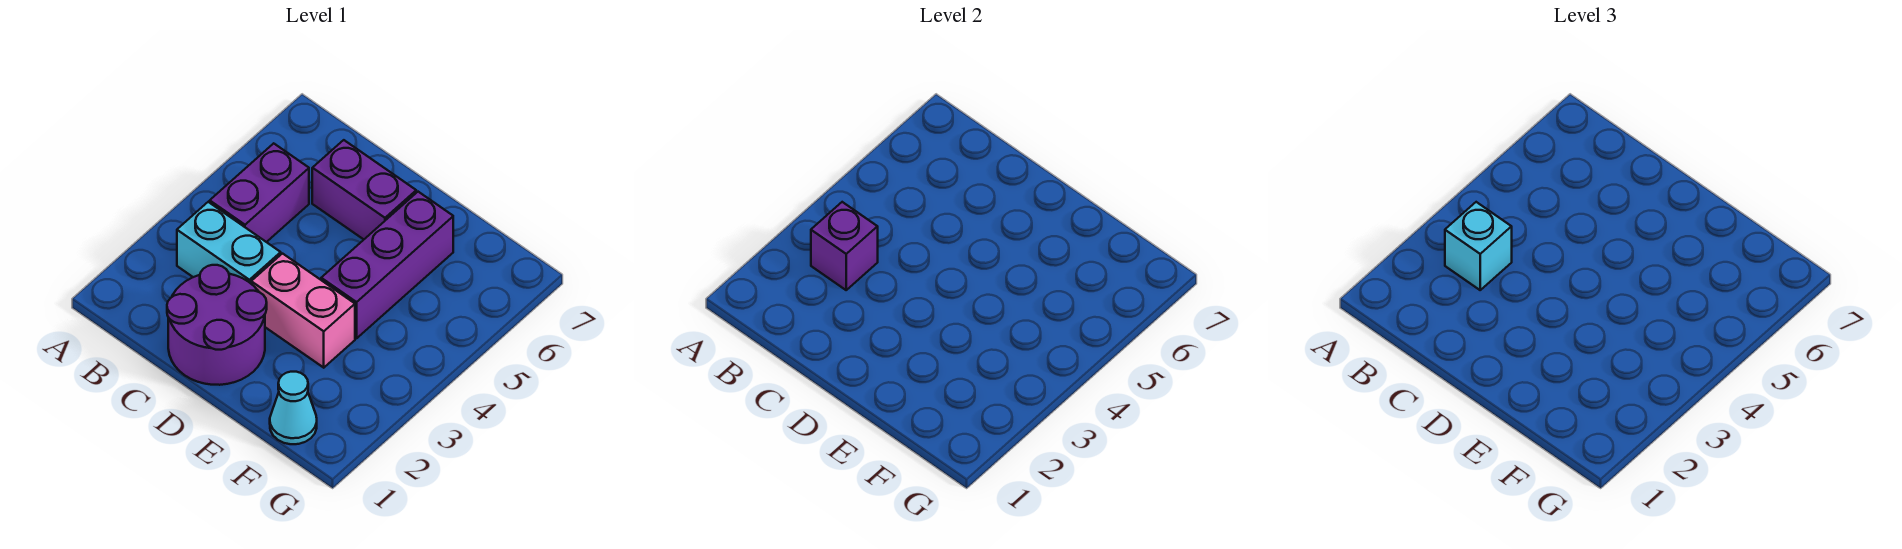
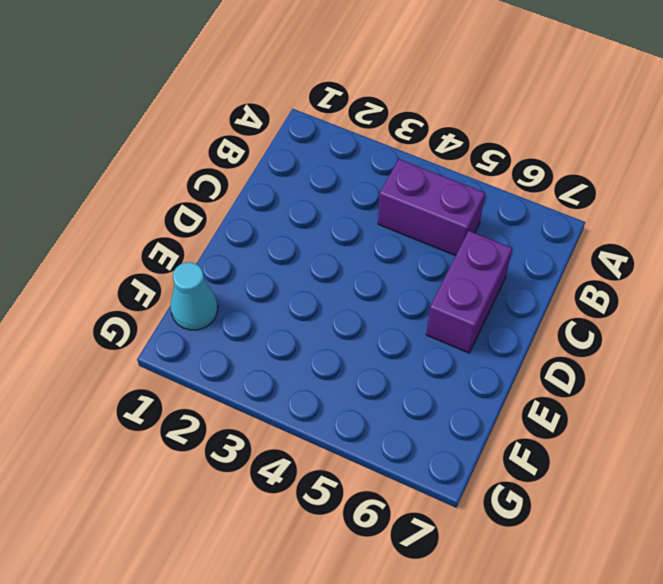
none -> cyan 1x2 brick [177,202,281,283]
none -> purple 2x2 round brick [167,265,267,385]

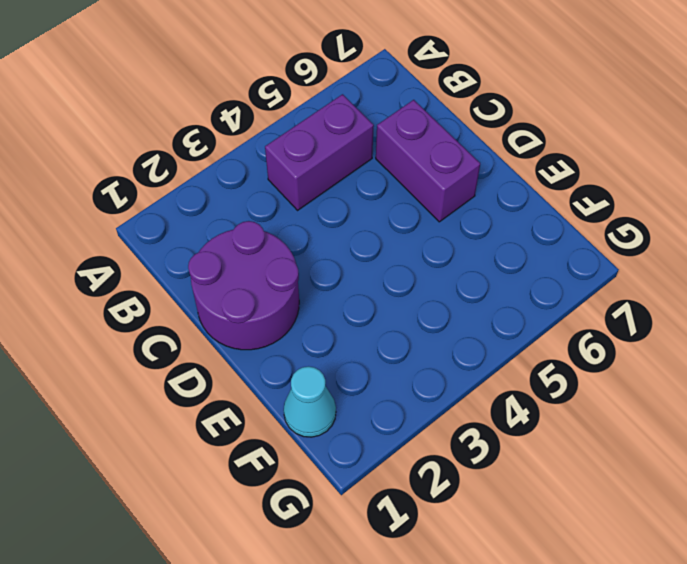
none -> cyan 1x2 brick [177,202,281,283]
none -> pink 1x2 brick [251,254,355,368]

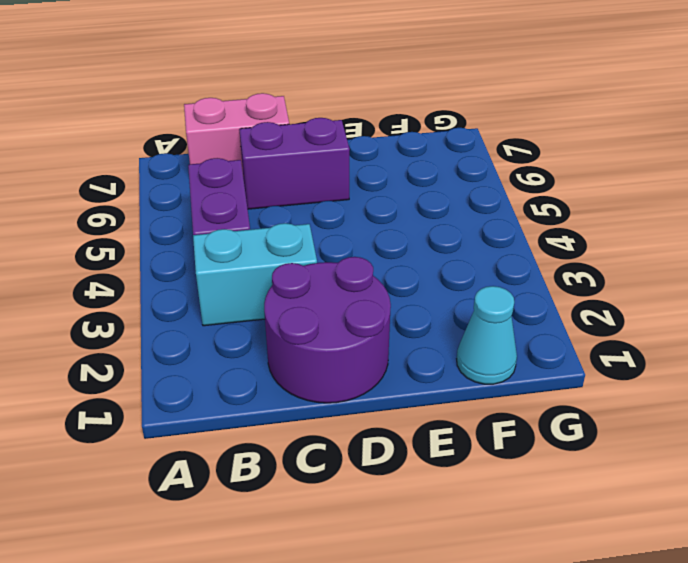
pink 1x2 brick [184,93,289,171] -> pink 1x2 brick moved to [251,254,355,368]
none -> purple 1x3 brick [321,192,453,338]
none -> purple 1x1 brick [811,202,878,290]

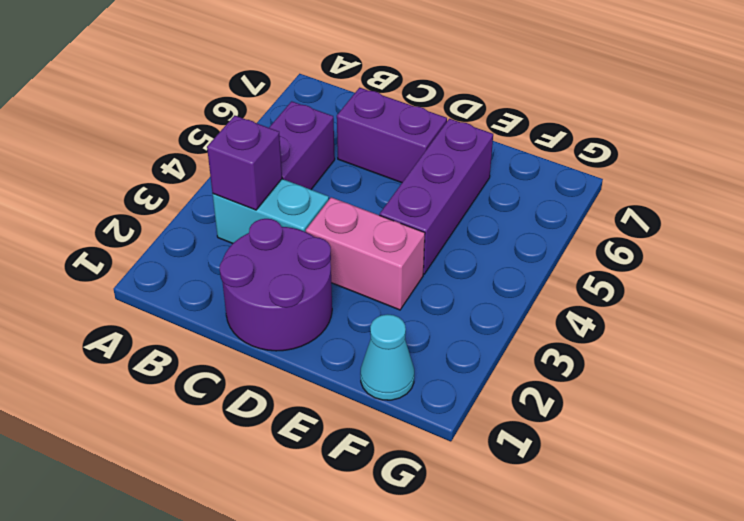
none -> cyan 1x1 brick [1445,202,1512,290]

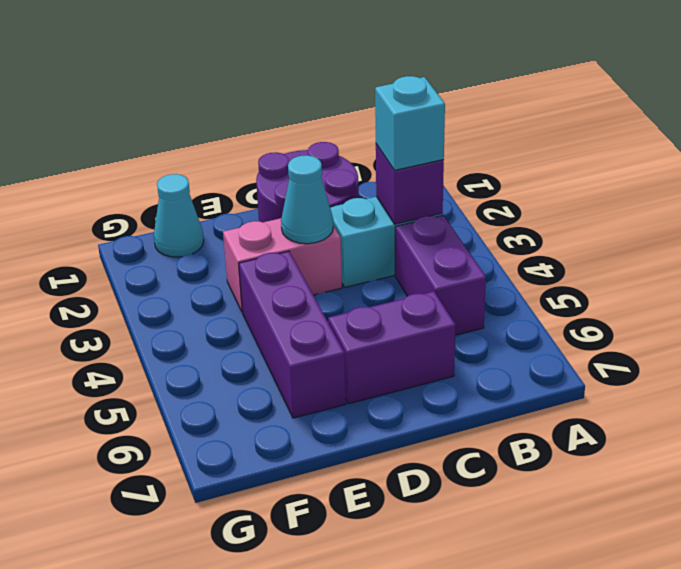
cyan 1x1 cone [281,155,333,244] -> none

